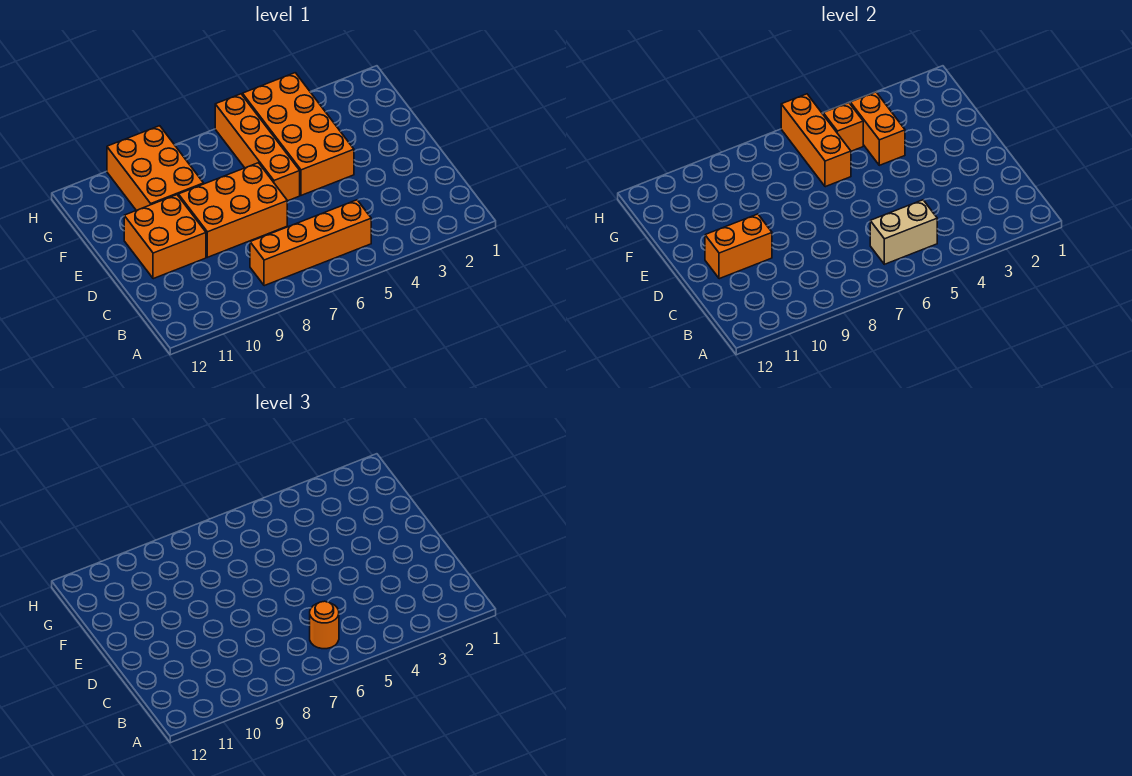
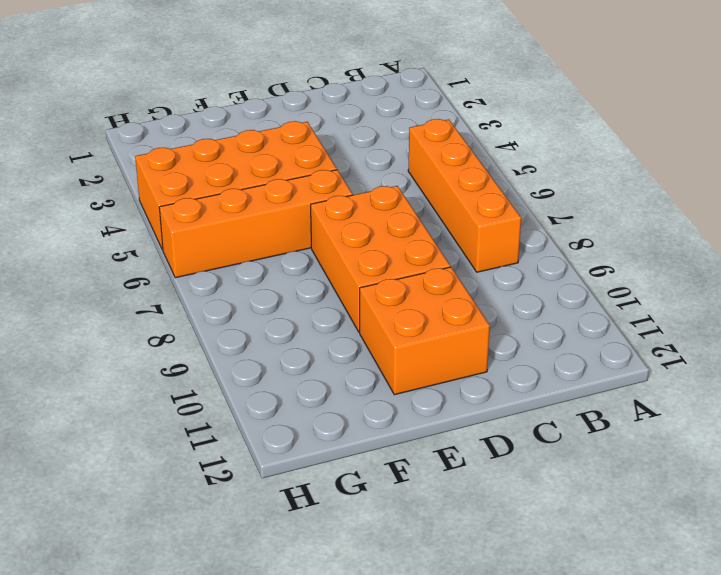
none -> orange 2x3 brick [107,126,204,210]
none -> tan 1x2 brick [870,200,937,264]
none -> orange 1x2 brick [705,214,772,279]

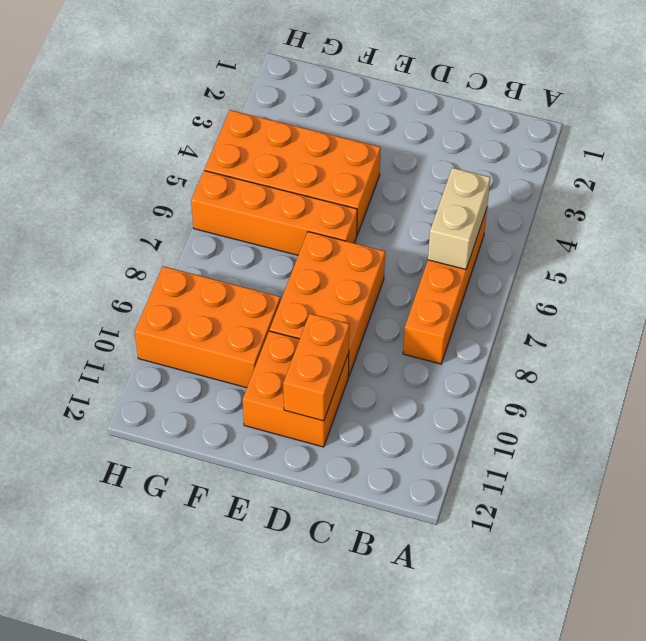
none -> orange 1x2 brick [850,92,905,165]
none -> orange 1x3 brick [781,94,851,187]
none -> orange 1x1 brick [823,103,863,151]

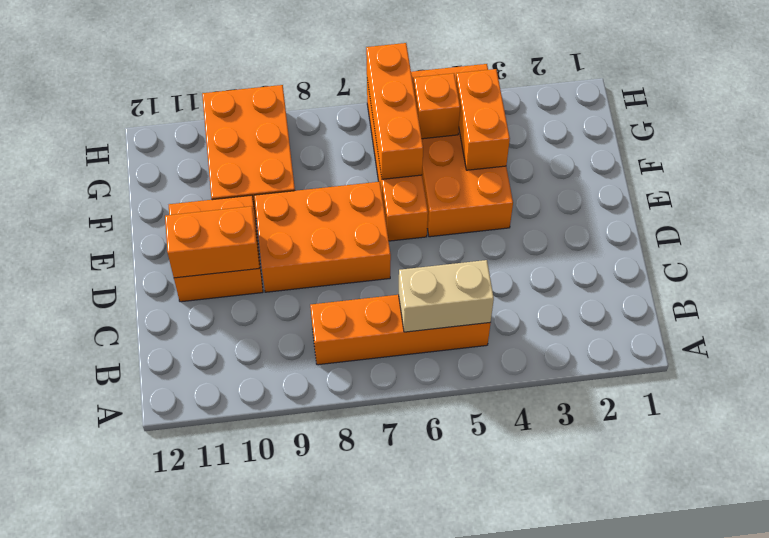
none -> orange 1x1 round brick [310,601,339,649]

